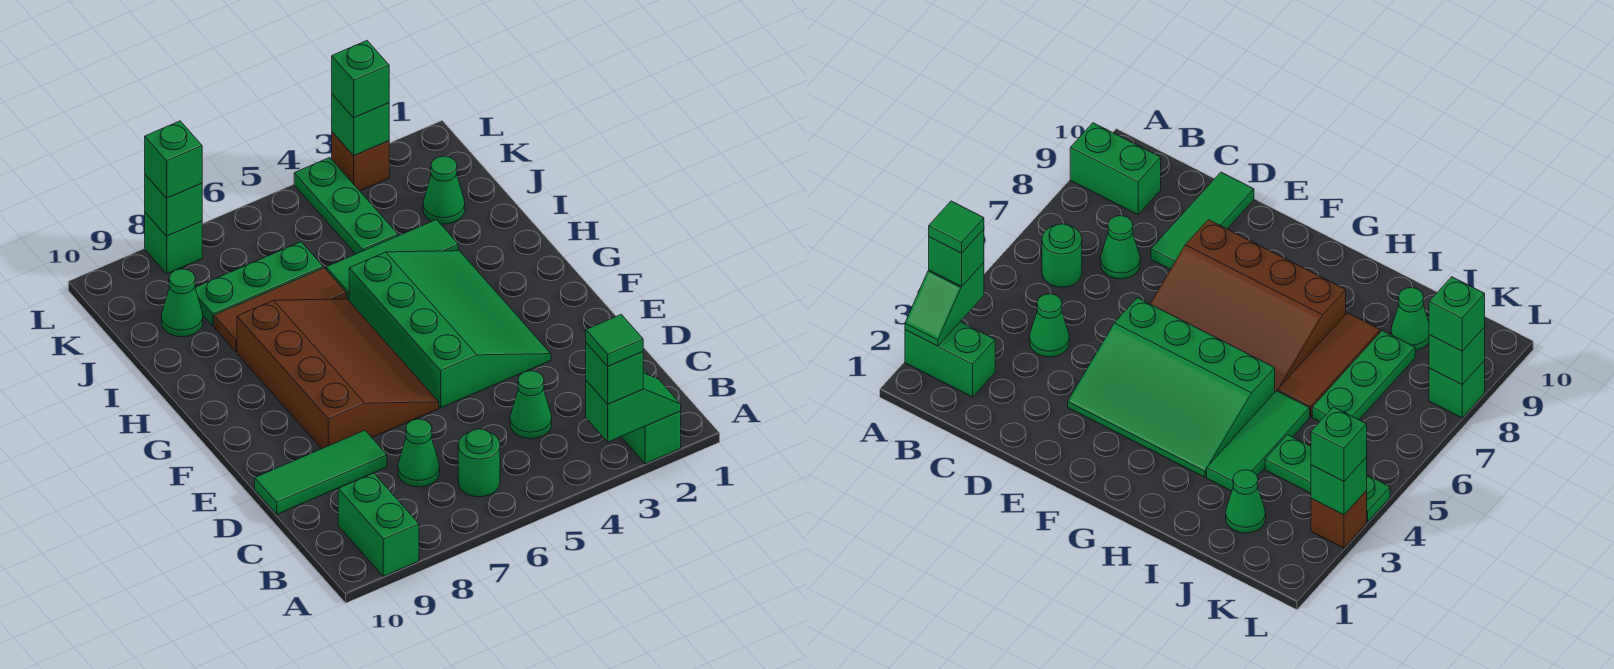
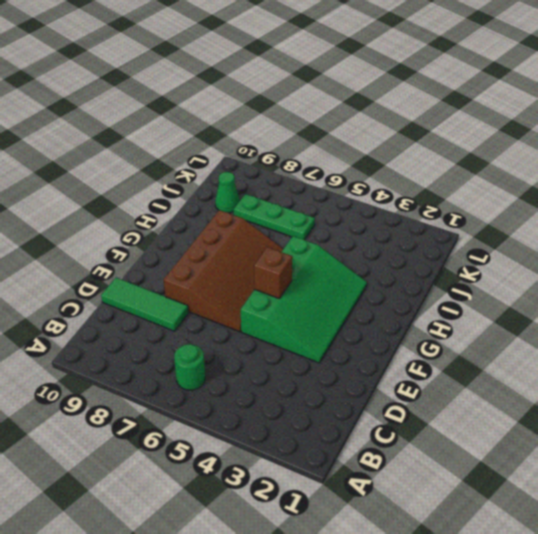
brown 1x1 brick [254,247,293,298] -> brown 1x1 brick moved to [332,132,389,191]
none -> green 1x2 brick [621,369,681,464]
none -> green 1x2 brick [338,473,419,576]
none -> green 1x1 cone [510,371,552,439]

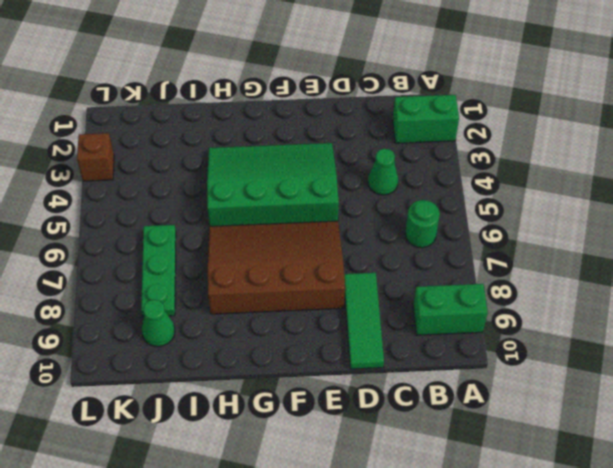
none -> green 1x1 cone [398,419,440,487]
none -> green 1x3 tile [326,220,458,300]
none -> brown 1x3 tile [214,268,346,352]

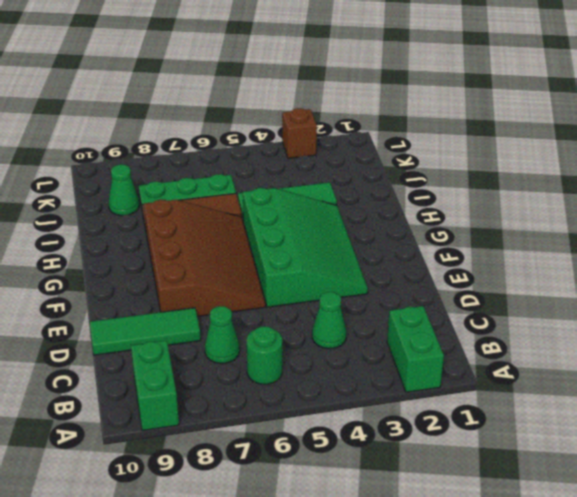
none -> green 1x1 cone [423,156,465,224]
none -> green 1x3 plate [294,157,398,254]
none -> green 1x1 brick [145,212,202,274]

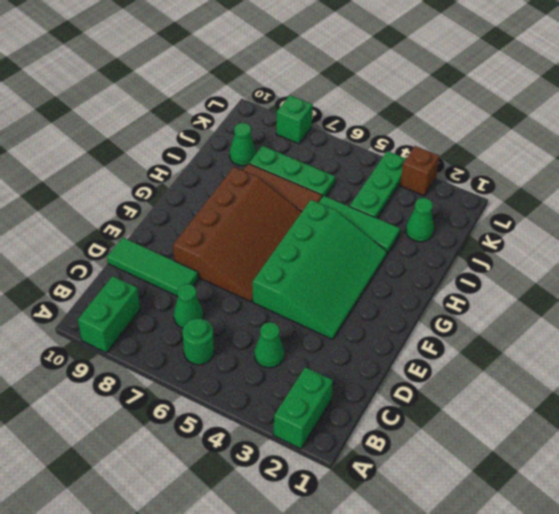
none -> green 1x2 slope [586,373,681,442]
none -> green 1x1 brick [332,94,389,156]
none -> green 1x1 brick [145,175,202,236]

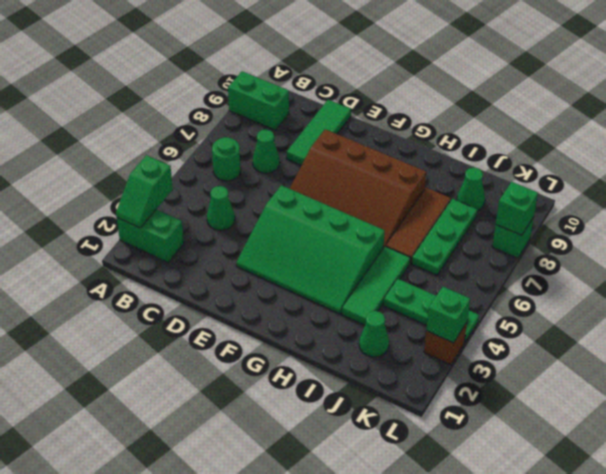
none -> green 1x1 brick [586,343,643,404]
none -> green 1x1 brick [332,41,389,118]
none -> green 1x1 brick [145,121,202,198]

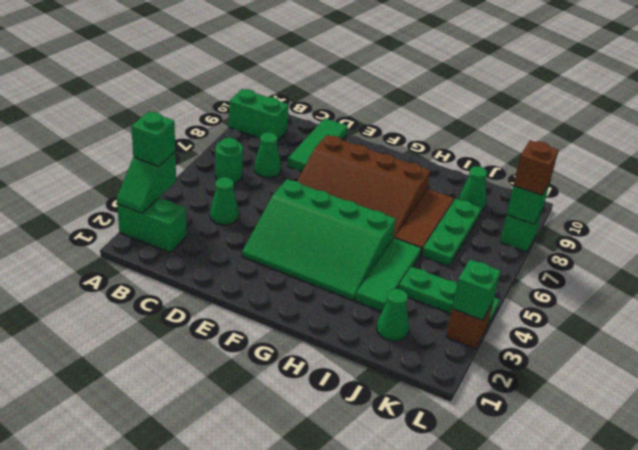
brown 1x1 brick [513,140,558,195] -> green 1x1 brick [145,121,202,198]
none -> green 1x1 brick [332,41,389,118]
none -> green 1x1 tile [586,314,643,366]

